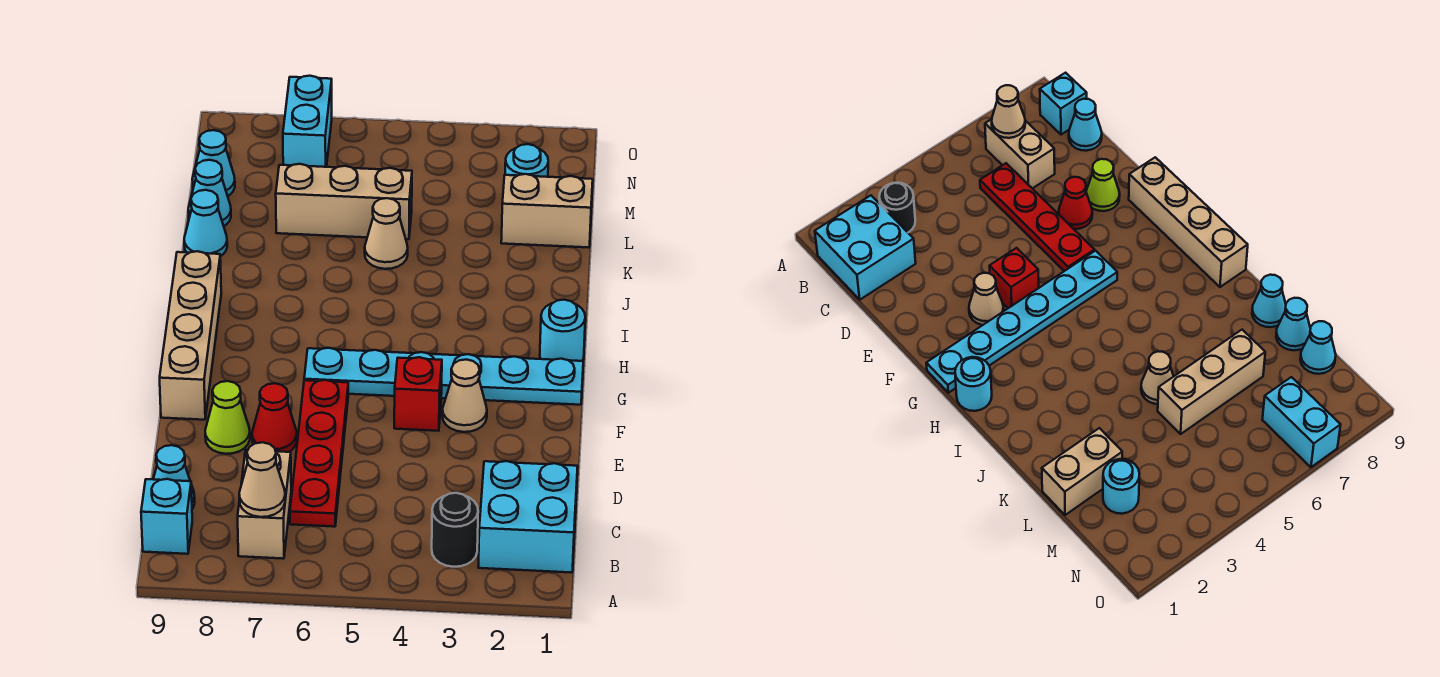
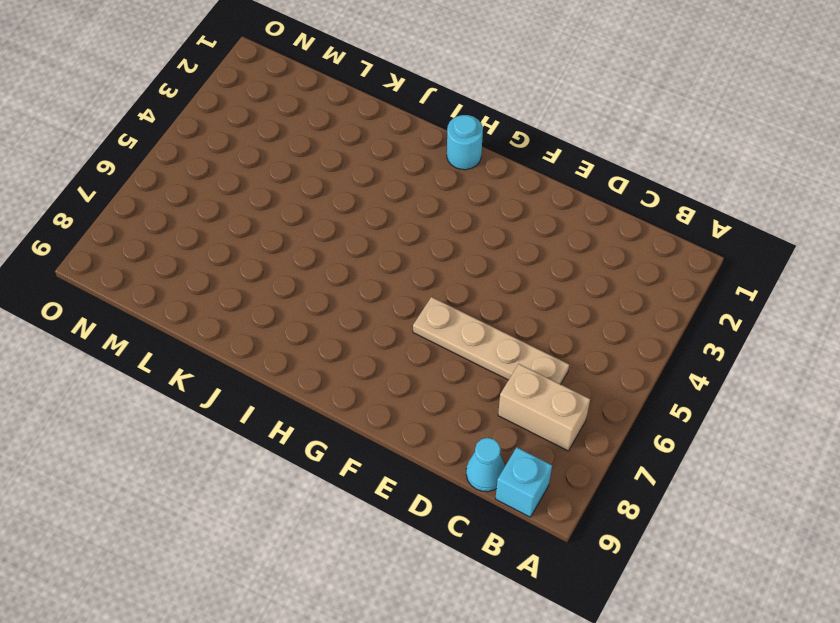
tan 1x4 plate [413,297,569,384] -> red 1x4 plate [290,380,348,527]
none -> cyan 2x2 brick [478,461,578,573]
none -> black 1x1 round brick [432,493,478,567]
none -> red 1x1 cone [252,383,297,452]

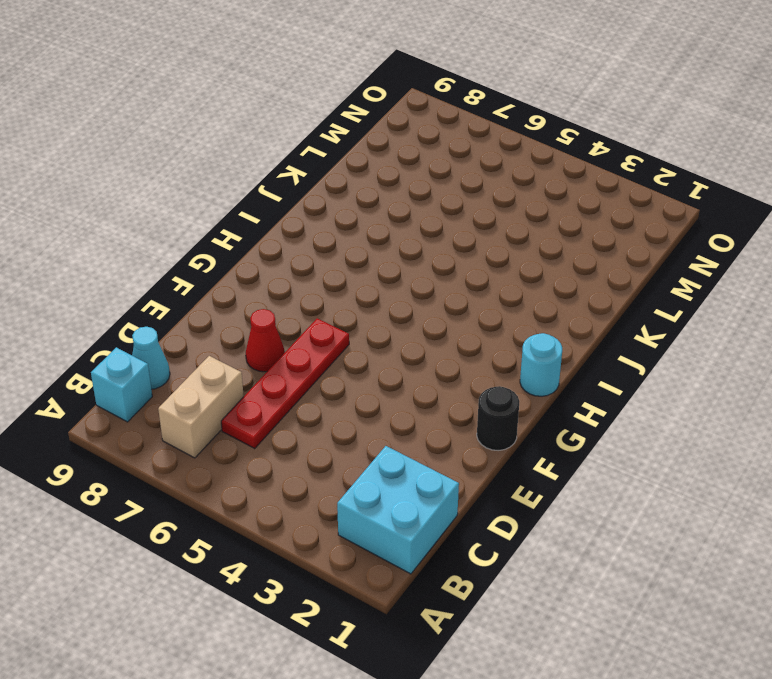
black 1x1 round brick [477,386,519,451] -> black 1x1 round brick moved to [432,493,478,567]
none -> lime 1x1 cone [205,381,250,454]
none -> tan 1x1 cone [442,360,487,432]
none -> red 1x1 brick [394,357,442,431]

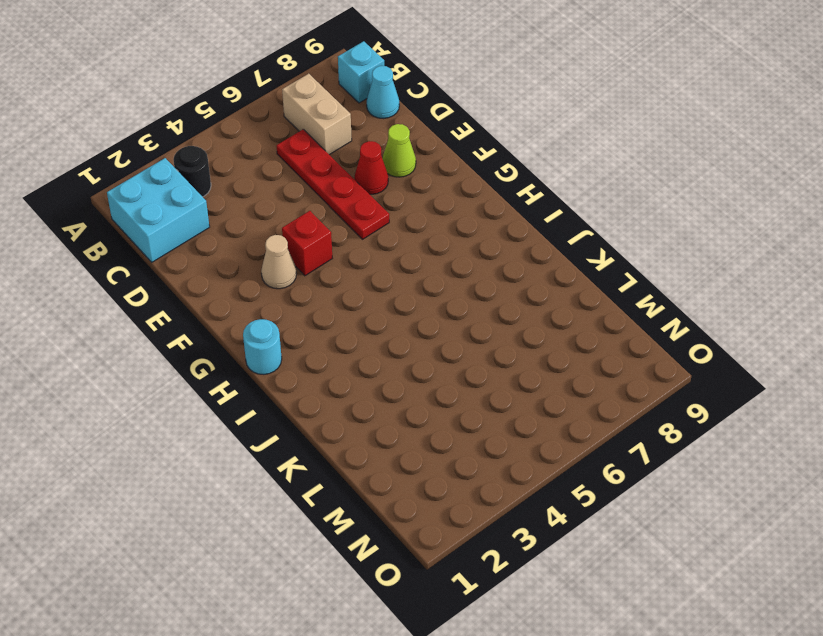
none -> tan 1x4 brick [160,251,221,420]
none -> cyan 1x6 plate [304,348,583,405]
none -> tan 1x1 cone [365,198,408,269]

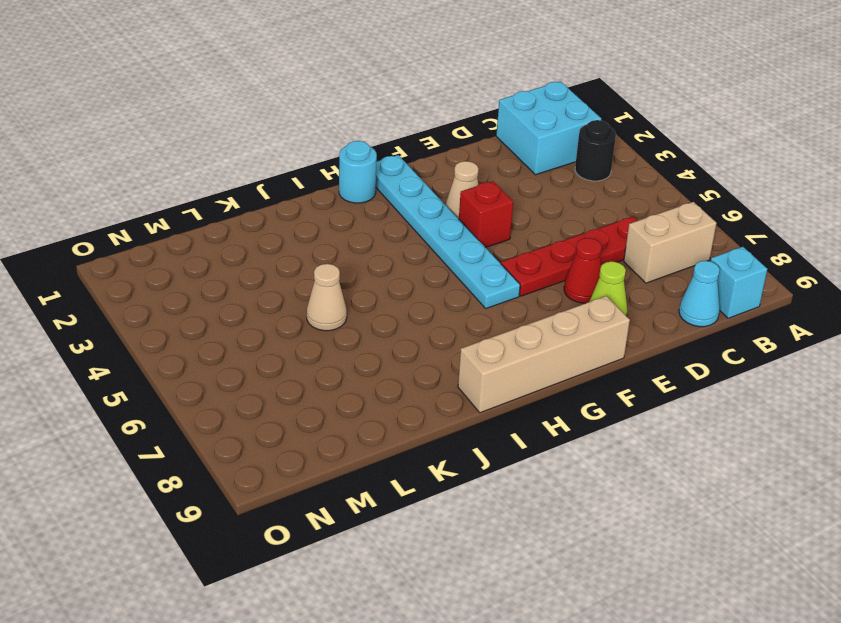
none -> cyan 1x1 cone [184,190,227,256]
none -> tan 1x2 brick [501,174,593,248]
none -> tan 1x3 brick [276,164,412,239]

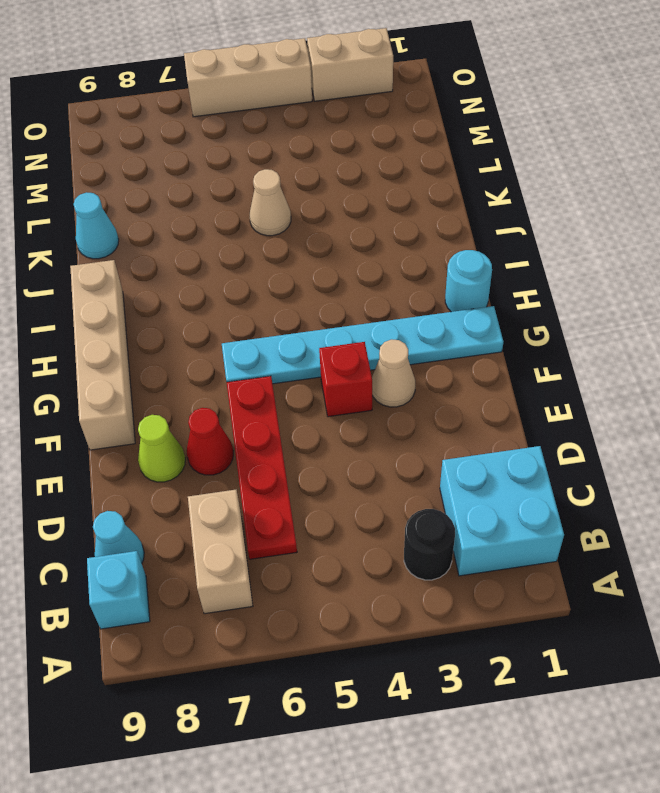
tan 1x2 brick [307,28,393,101] -> tan 1x2 brick moved to [501,174,593,248]
tan 1x3 brick [184,38,312,117] -> tan 1x3 brick moved to [276,164,412,239]
none -> cyan 1x1 cone [188,160,231,226]
none -> cyan 1x1 round brick [505,144,548,177]
none -> cyan 1x1 cone [192,130,235,196]

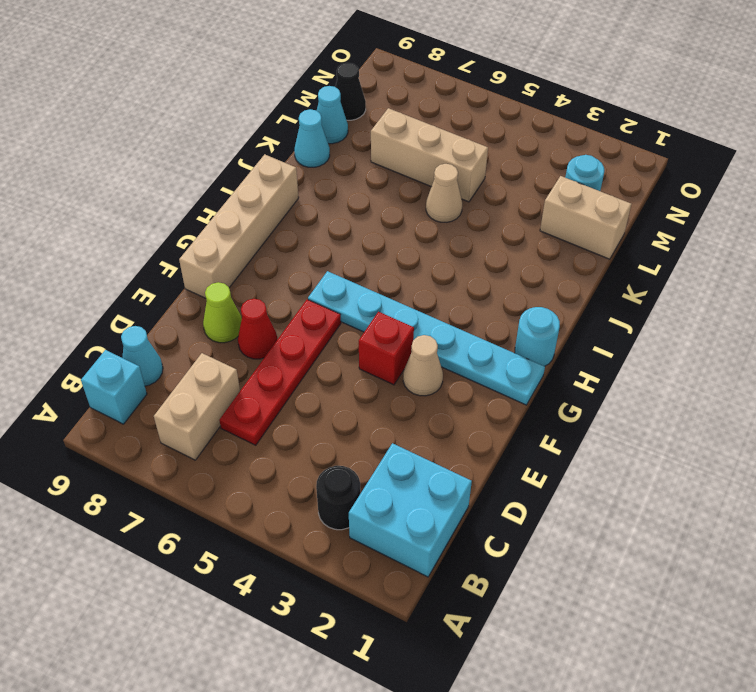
black 1x1 cone [335,63,366,120] -> cyan 1x1 cone [192,130,235,196]
none -> cyan 1x2 brick [283,76,332,167]
none -> tan 1x1 cone [239,442,285,517]

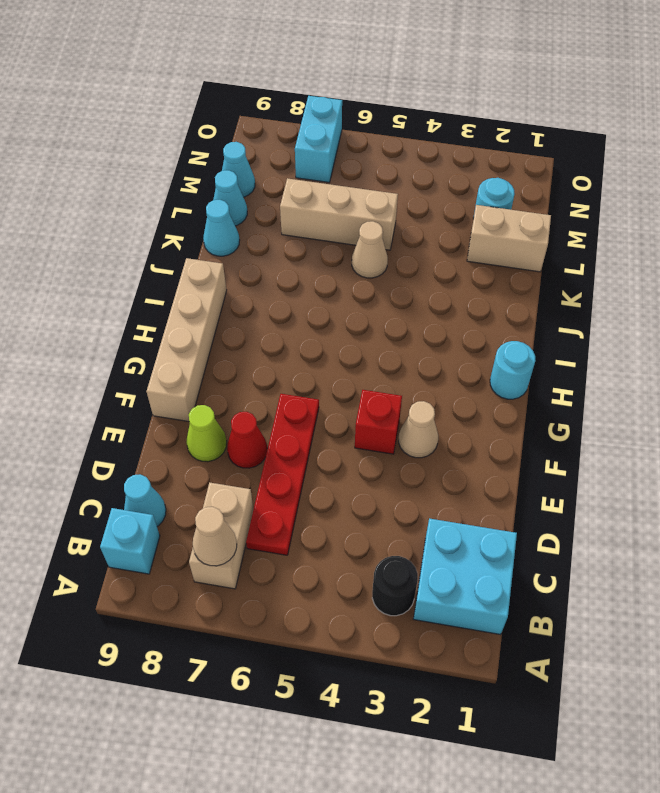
none -> cyan 1x6 plate [304,348,583,405]

